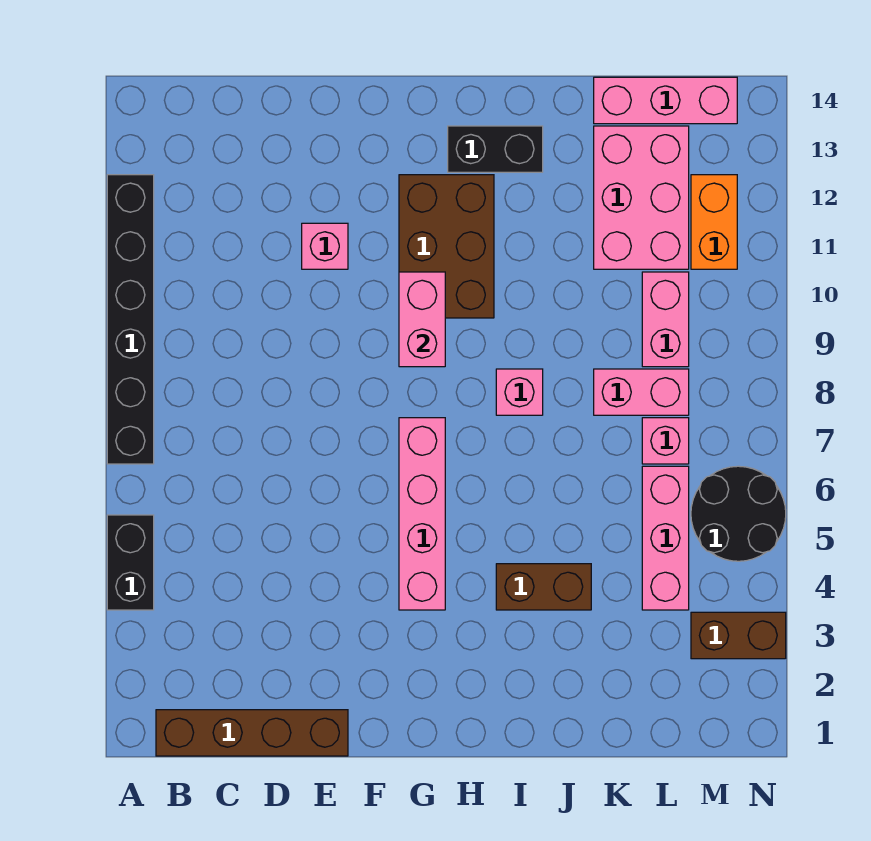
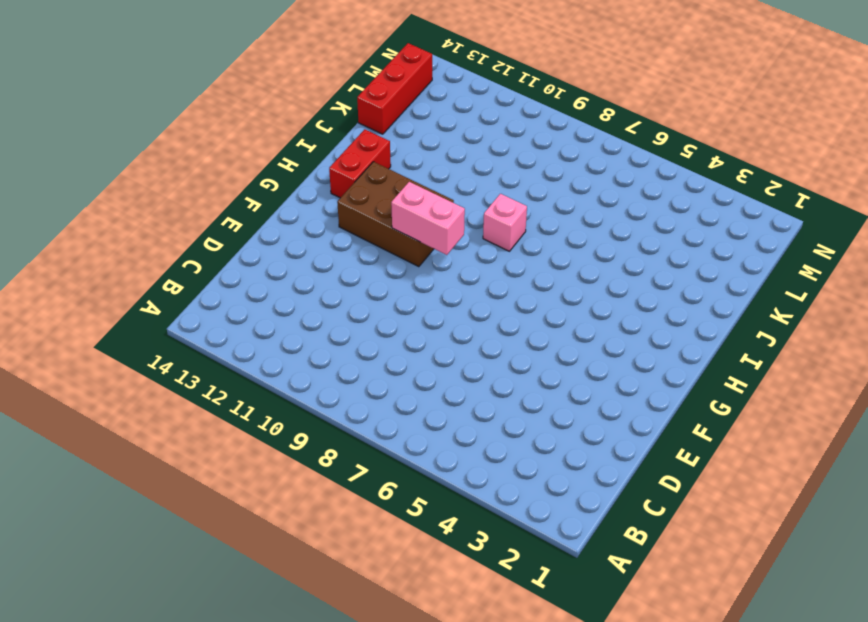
red 1x2 brick [329,129,391,198] -> black 1x2 brick [448,126,543,172]
red 1x3 brick [357,43,432,134] -> pink 1x3 brick [594,77,737,124]
none -> black 1x2 brick [107,515,154,610]
none -> black 1x6 brick [107,175,154,464]
none -> brown 1x4 brick [156,710,348,756]

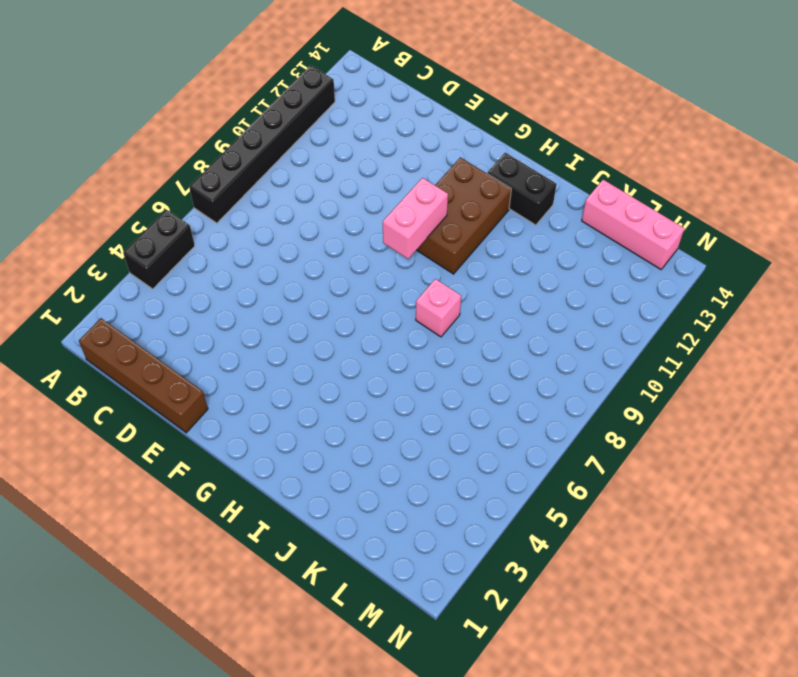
none -> pink 1x1 brick [302,223,348,269]
none -> pink 1x4 brick [399,418,445,610]
none -> brown 1x2 brick [496,564,591,610]

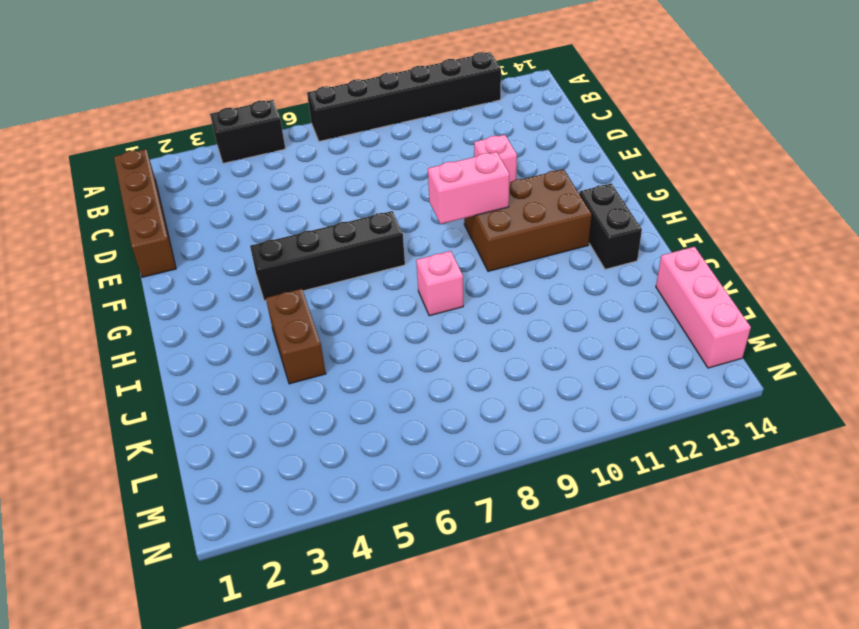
black 1x4 brick [250,211,405,301] -> pink 1x4 brick [399,418,445,610]
none -> pink 1x2 brick [594,369,689,415]
none -> pink 2x3 brick [594,126,689,269]
none -> pink 1x3 brick [642,466,689,610]

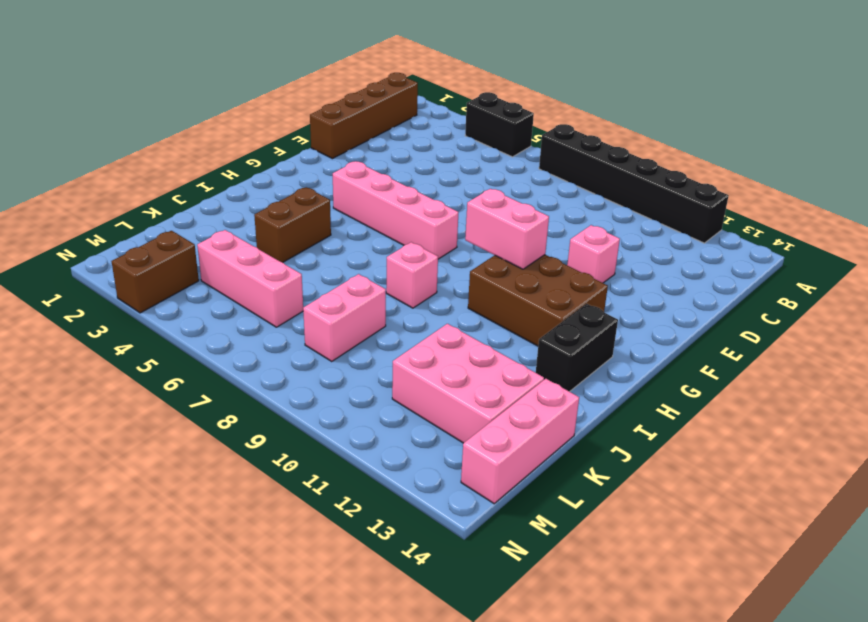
none -> pink 1x1 brick [642,418,689,464]
none -> pink 1x2 brick [642,272,689,367]
none -> black 2x2 round brick [691,466,786,561]

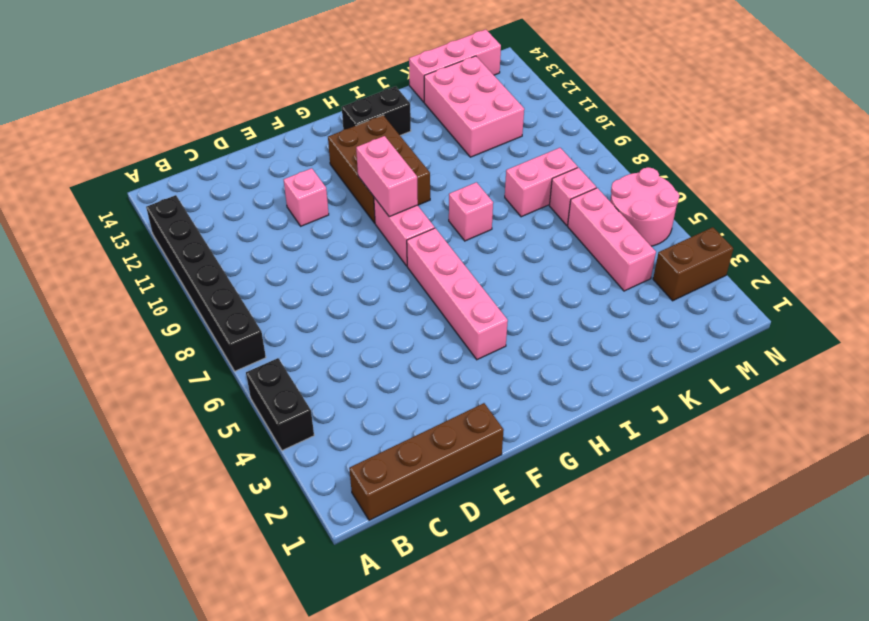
pink 1x2 brick [374,198,435,266] -> pink 1x2 brick moved to [642,272,689,367]
pink 2x2 round brick [610,167,679,246] -> black 2x2 round brick [691,466,786,561]
none -> brown 1x2 brick [496,564,591,610]
none -> orange 1x2 brick [691,175,737,269]

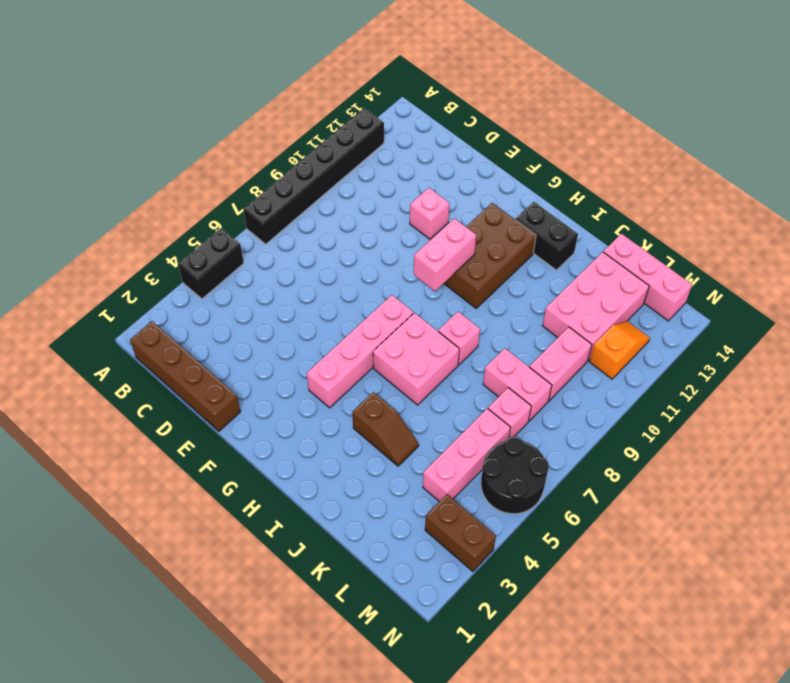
pink 2x2 brick [373,313,459,405] -> none
brown 1x2 slope [352,392,419,466] -> brown 1x2 brick [496,564,591,610]
orange 1x2 slope [589,321,650,379] -> orange 1x2 brick [691,175,737,269]

